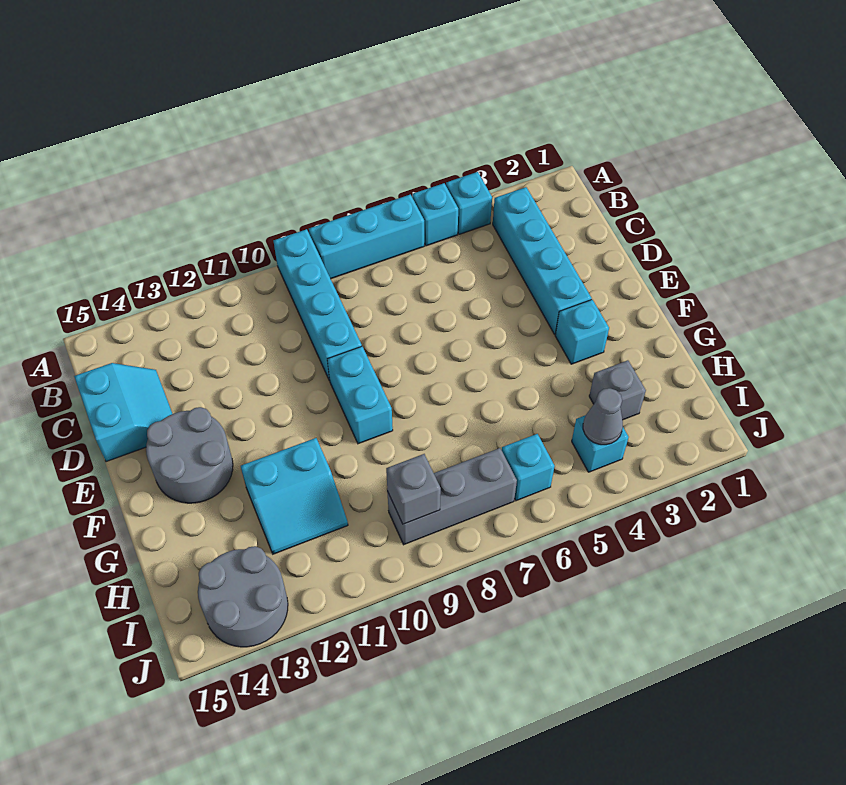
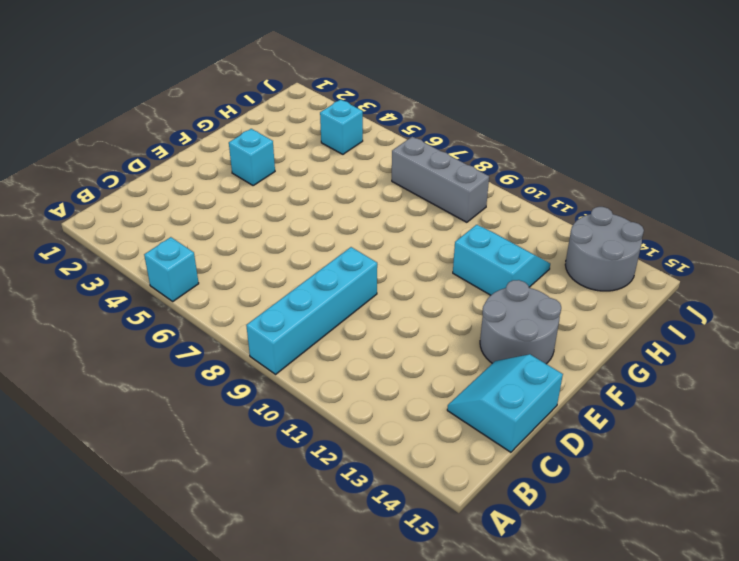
none -> cyan 1x1 brick [446,172,492,234]
none -> cyan 1x3 brick [309,194,424,279]
none -> cyan 1x4 brick [493,187,592,334]

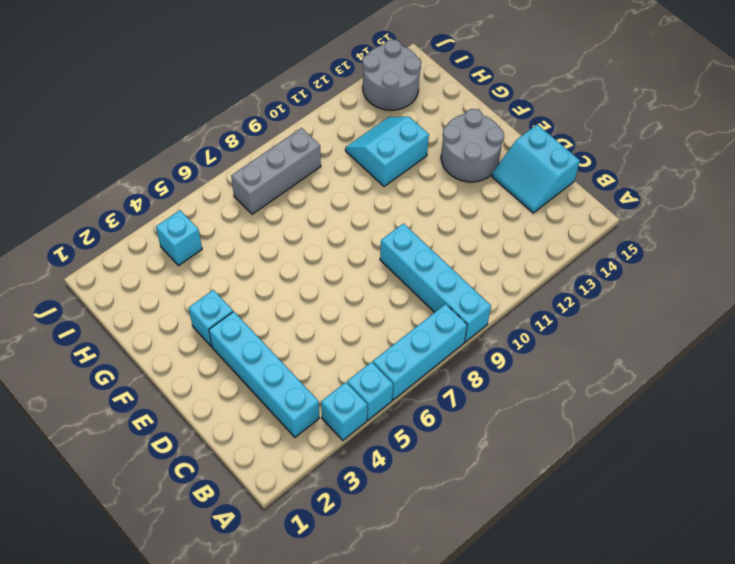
none -> cyan 1x2 brick [327,346,393,444]
none -> grey 1x1 brick [589,360,646,420]
none -> cyan 1x1 brick [502,434,555,501]

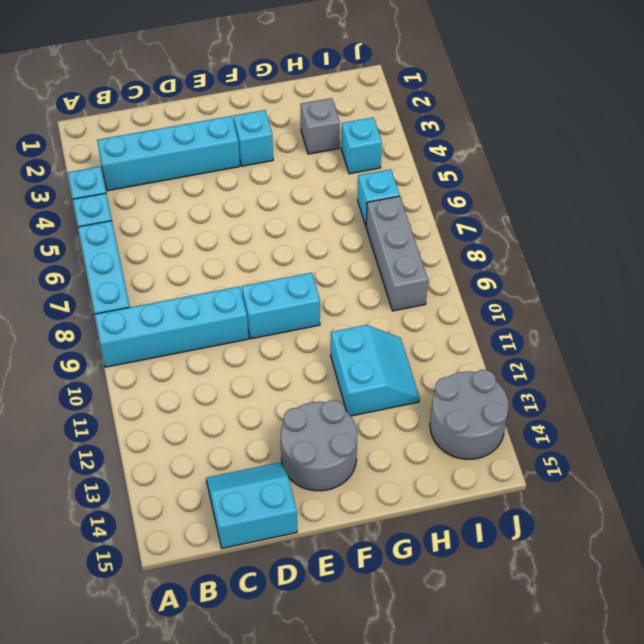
none -> grey 1x1 cone [583,388,623,445]
none -> grey 1x1 brick [386,454,441,524]

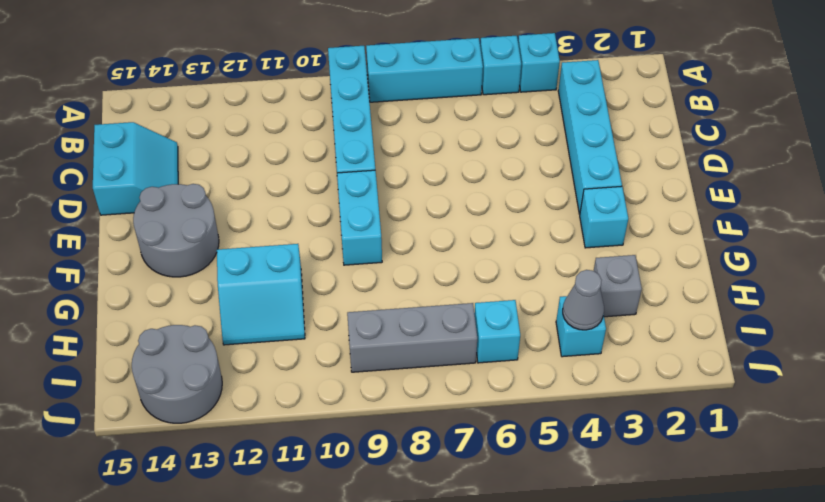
none -> grey 1x1 brick [386,454,441,524]

